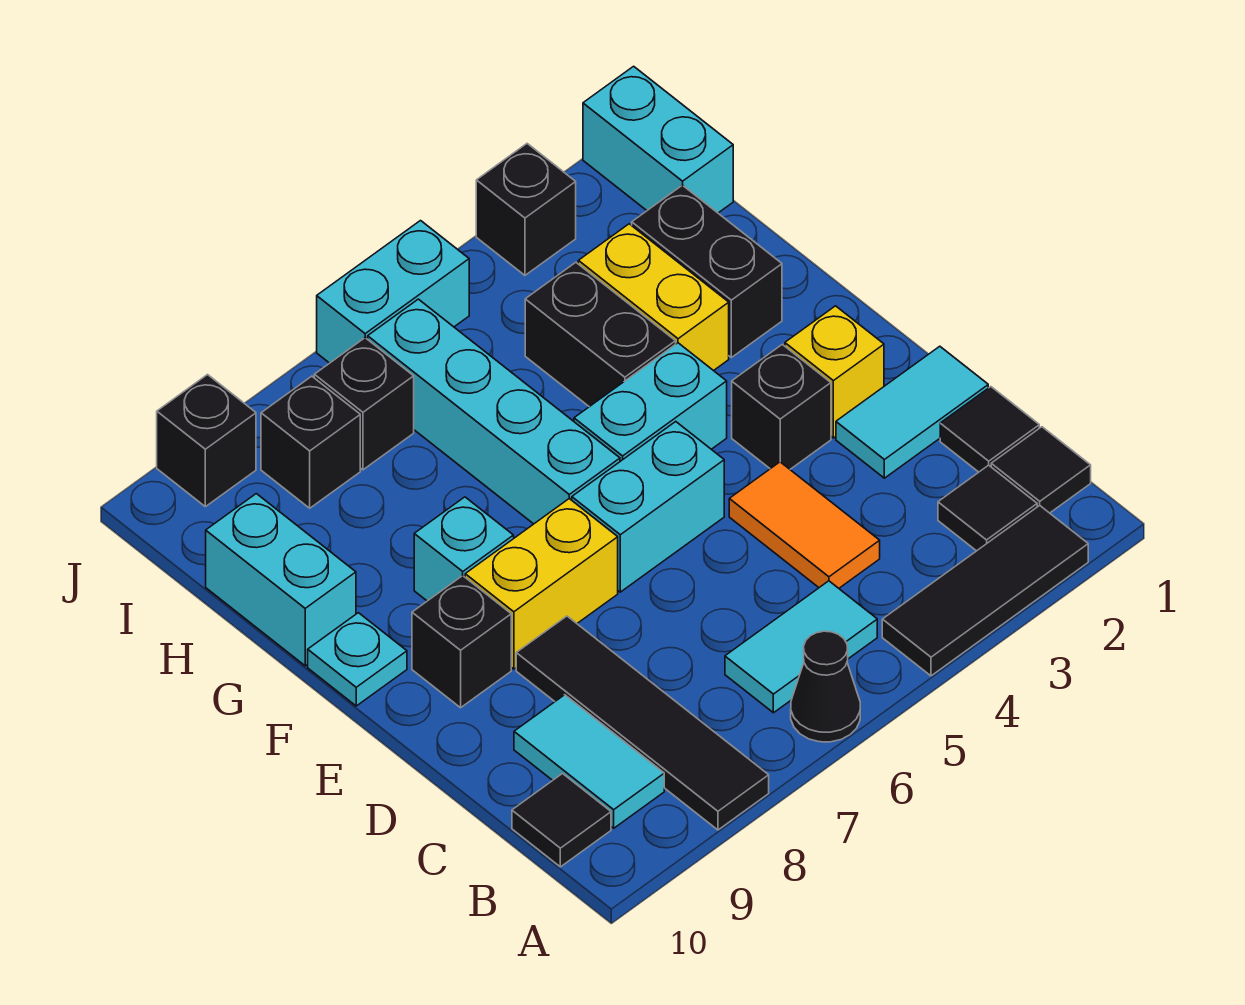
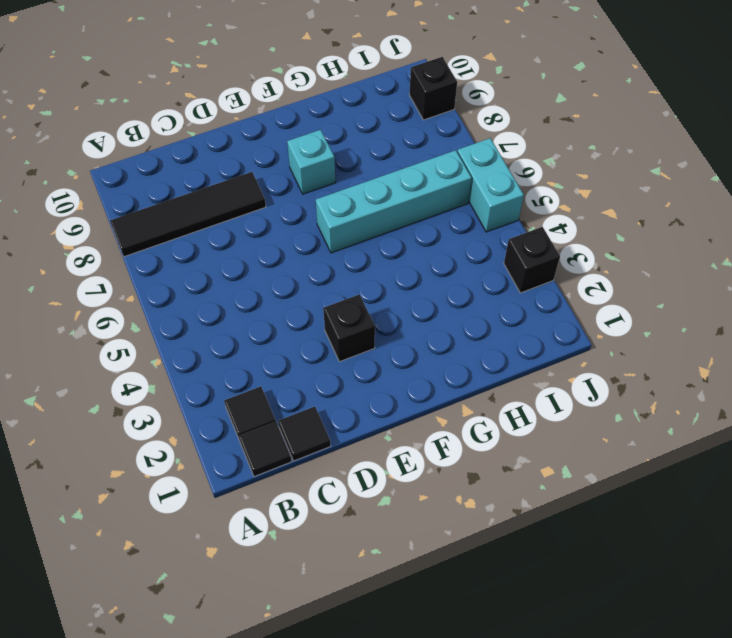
none -> black 1x3 tile [882,505,1088,676]
none -> black 1x1 cone [791,631,860,742]
none -> cyan 1x2 tile [725,581,877,713]
none -> cyan 1x2 tile [514,695,664,828]

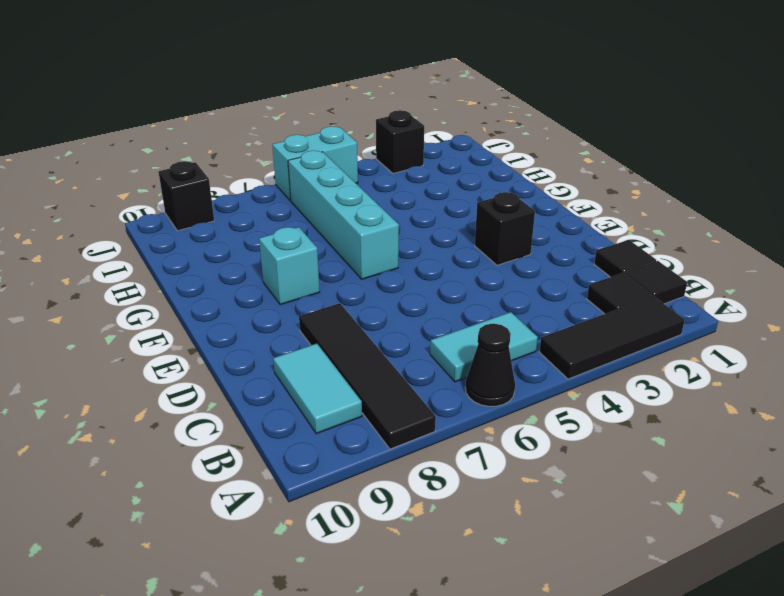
none -> black 1x1 tile [512,774,611,867]
none -> orange 1x2 tile [729,462,880,588]
none -> cyan 1x2 tile [836,346,988,478]
none -> yellow 1x1 brick [785,306,884,438]

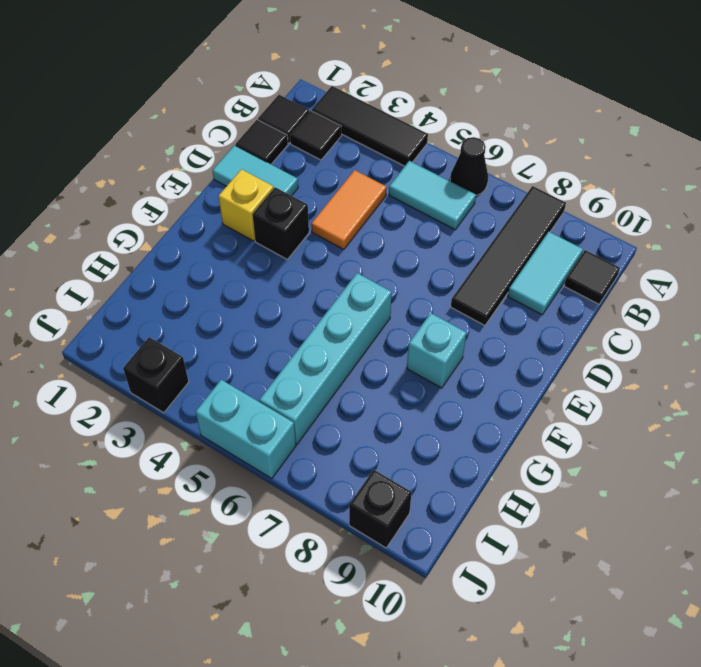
none -> cyan 1x2 brick [572,422,724,592]
none -> yellow 1x2 brick [465,499,618,669]
none -> black 1x1 brick [412,576,511,708]
none -> cyan 1x2 brick [574,343,727,461]

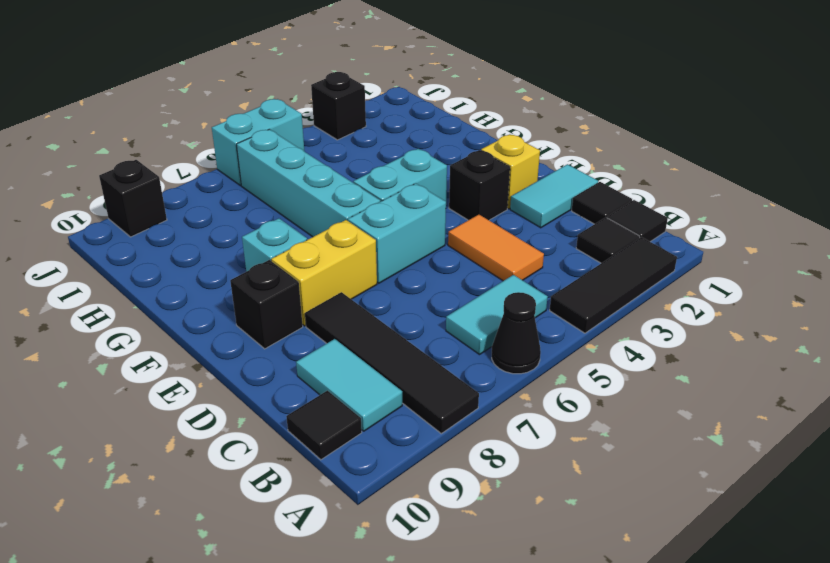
none -> cyan 1x1 plate [308,613,407,706]
none -> black 1x2 brick [632,185,782,357]
none -> yellow 1x2 brick [578,224,729,371]
none -> black 1x2 brick [525,263,676,407]

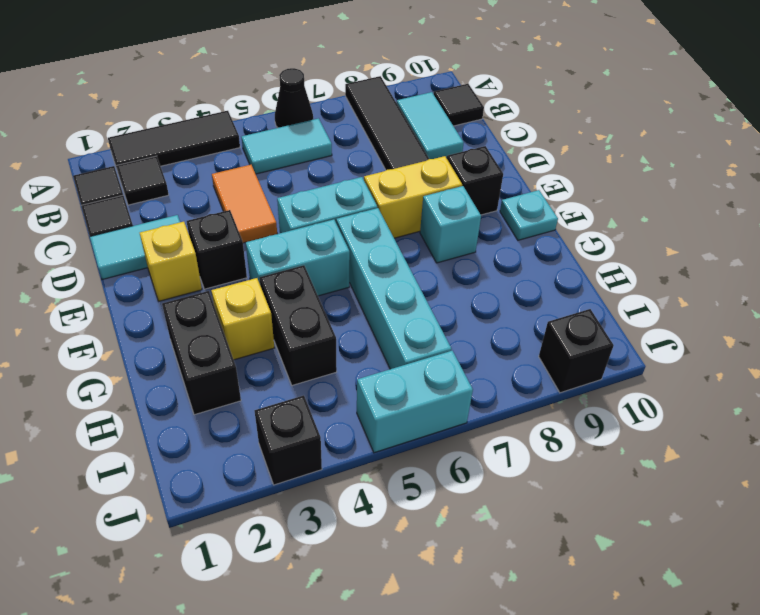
yellow 1x1 brick [211,278,274,360] -> yellow 1x2 brick [578,224,729,371]
none -> cyan 1x2 brick [206,494,356,666]
none -> cyan 1x2 brick [583,66,733,213]
none -> black 1x1 brick [314,338,414,470]
none -> black 1x1 brick [261,376,360,508]

